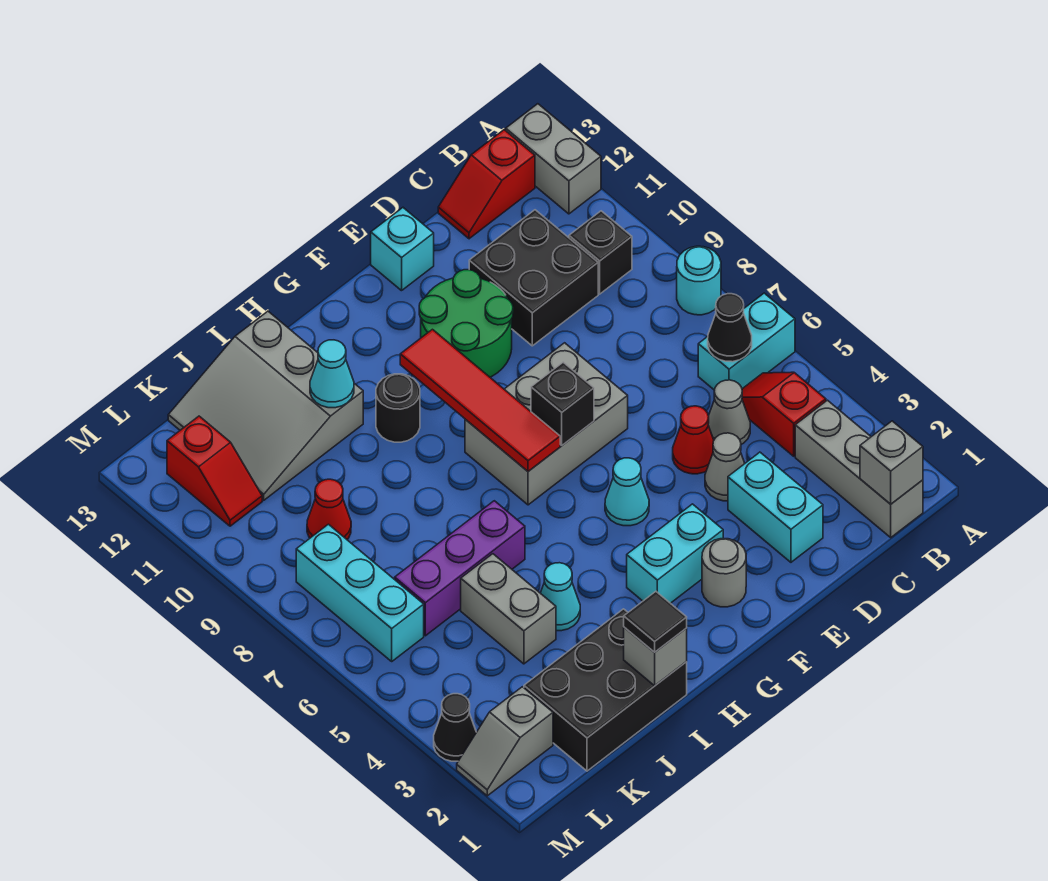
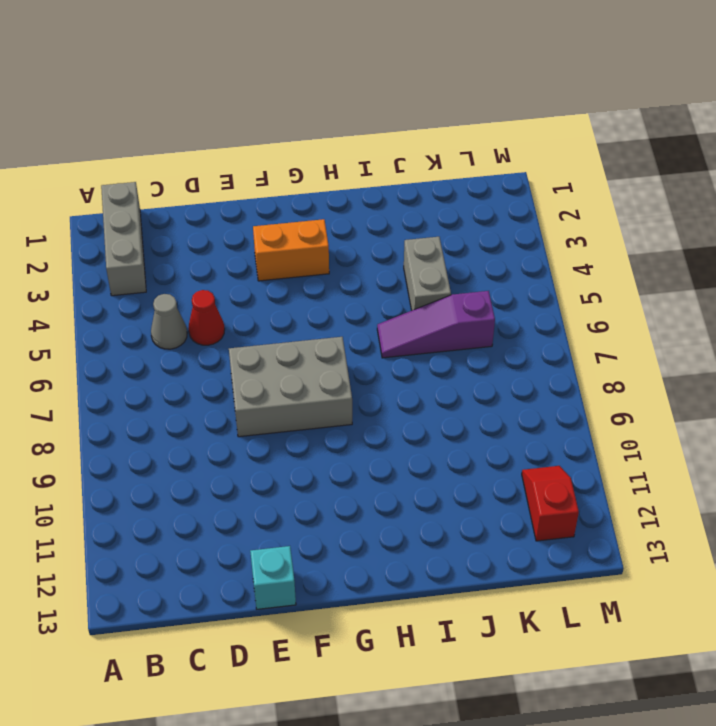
orange 1x2 brick [253,219,329,281] -> cyan 1x2 brick [627,504,723,603]
purple 1x3 slope [377,291,495,358] -> purple 1x3 brick [395,501,525,636]
none -> cyan 1x2 brick [698,293,795,390]
none -> cyan 1x1 round brick [677,246,721,315]
none -> grey 1x2 brick [506,104,601,214]
none -> red 1x2 slope [742,372,826,456]

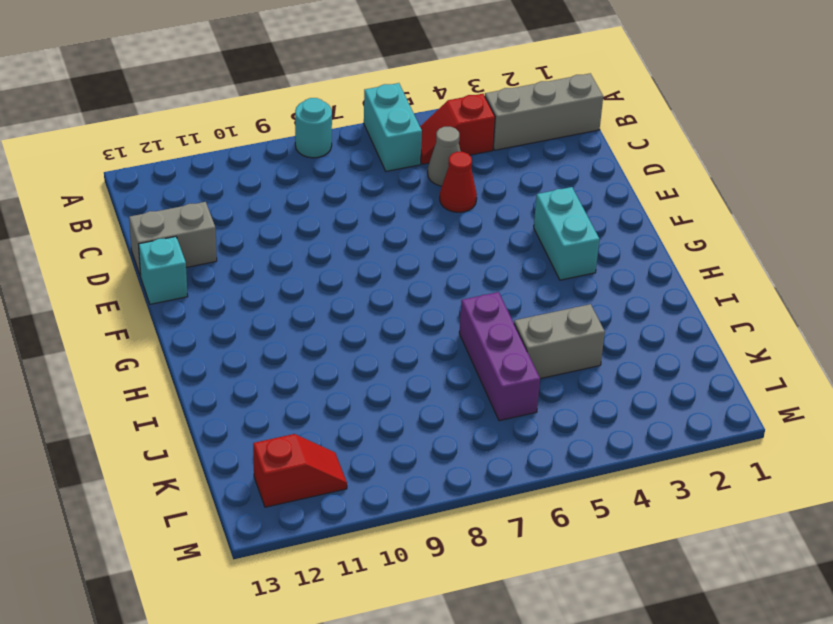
grey 1x2 brick [129,202,217,276] -> grey 1x2 brick moved to [506,104,601,214]
none -> black 1x1 brick [569,211,632,294]
none -> red 1x2 slope [438,130,535,239]
none -> black 2x2 brick [469,210,598,346]
none -> cyan 1x2 brick [728,452,823,562]

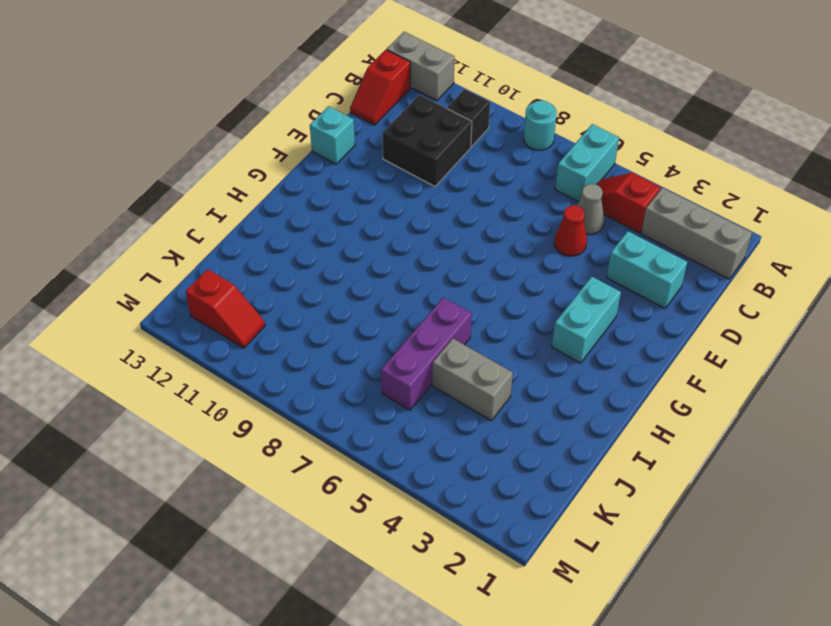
none -> grey 1x1 cone [705,433,745,501]
none -> grey 2x3 brick [465,343,628,505]
none -> green 2x2 round brick [419,270,513,377]
none -> grey 1x1 round brick [702,539,746,607]

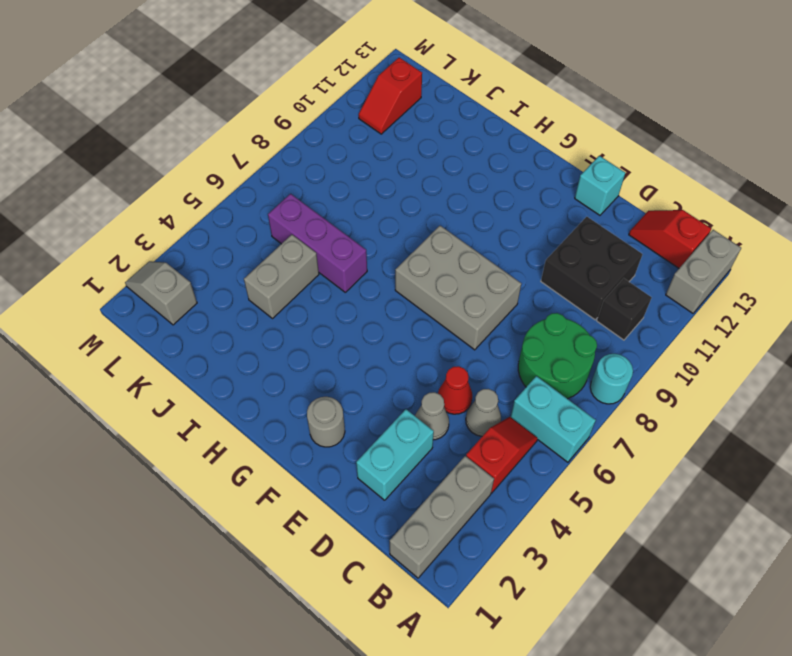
green 2x2 round brick [518,313,597,399] -> green 2x2 round brick moved to [419,270,513,377]
none -> cyan 1x2 brick [627,504,723,603]
none -> cyan 1x1 cone [605,458,649,526]
none -> black 1x1 round brick [376,374,420,442]
none -> black 2x3 brick [524,609,687,771]

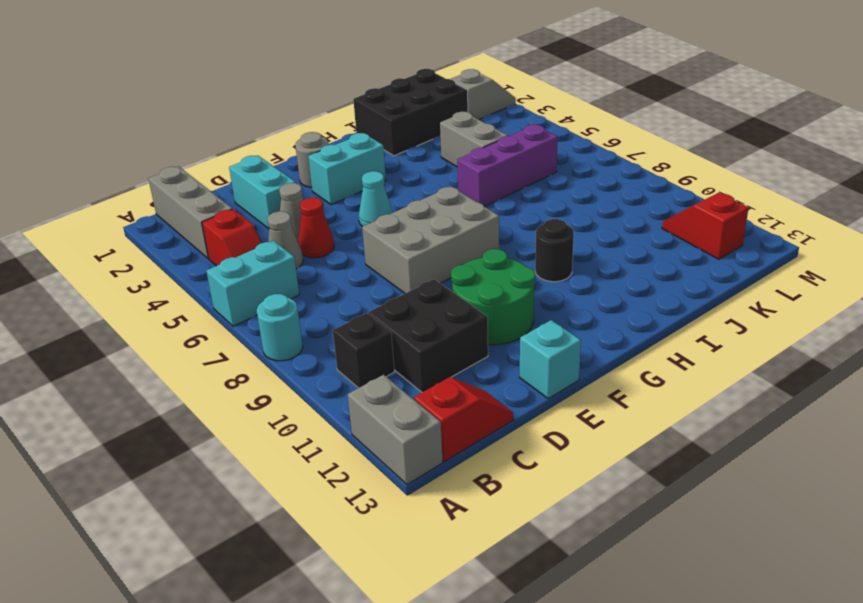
none -> cyan 1x1 cone [541,563,580,631]
none -> grey 3x3 slope [168,311,363,500]
none -> red 1x1 cone [307,479,351,539]
none -> cyan 1x3 brick [296,524,424,661]

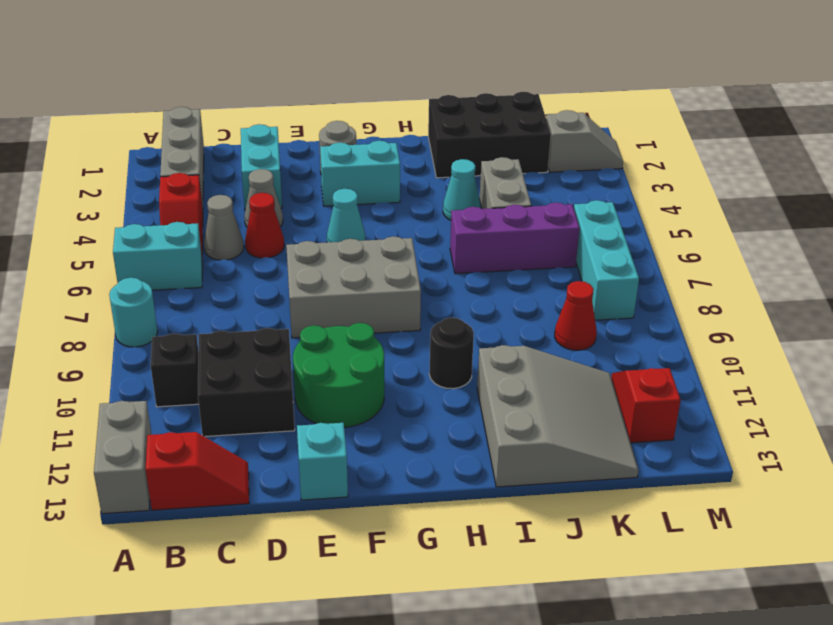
none -> black 1x1 cone [434,694,476,761]
none -> grey 1x1 brick [860,421,923,504]
none -> black 1x1 cone [708,294,752,362]
none -> black 1x1 brick [531,362,594,445]

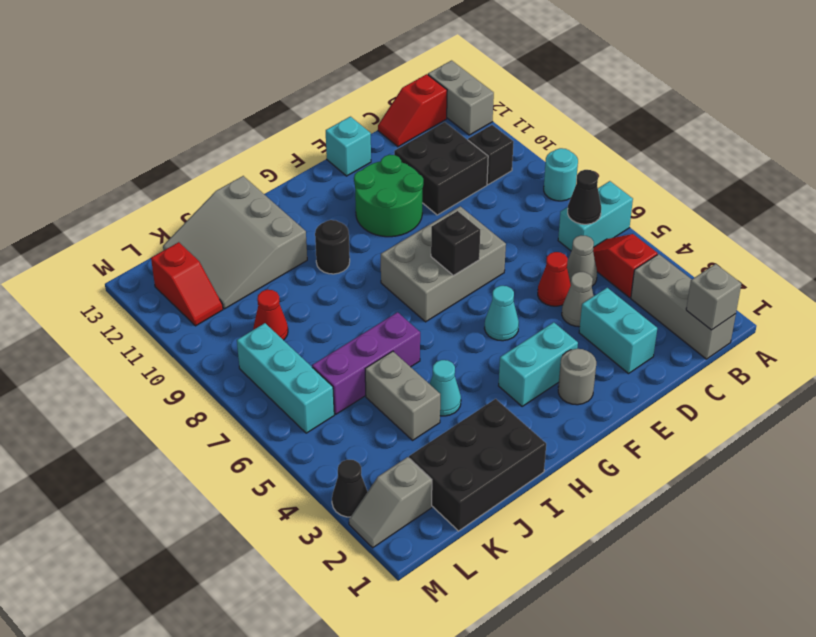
none -> red 1x4 tile [400,329,560,471]
none -> grey 1x1 brick [624,627,687,686]
none -> cyan 1x1 cone [310,340,354,408]
none -> black 1x1 tile [624,592,687,652]

